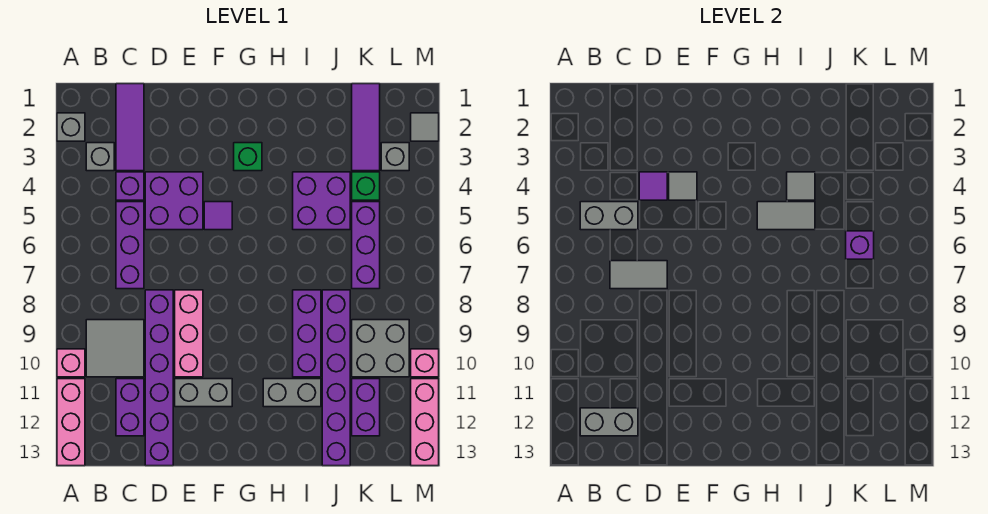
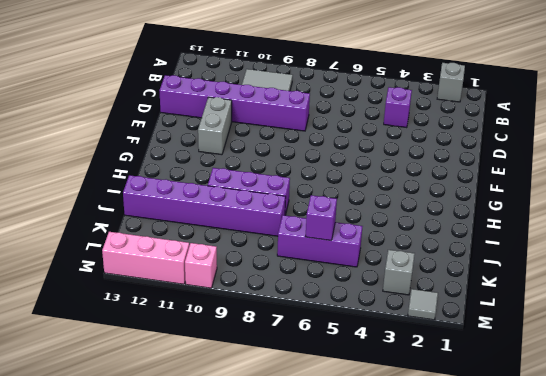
none -> pink 1x1 brick [57,349,85,377]
none -> pink 1x3 brick [57,379,85,466]
none -> grey 1x1 brick [86,143,114,171]
none -> purple 1x3 tile [116,84,144,171]

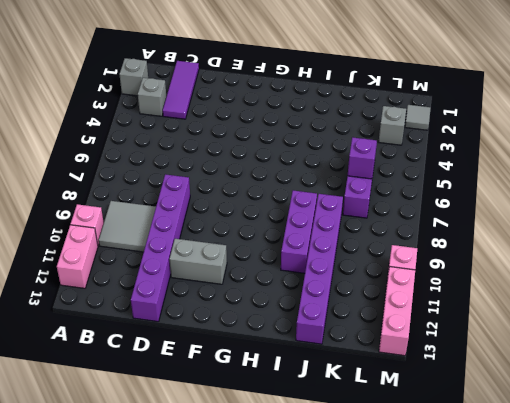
pink 1x2 brick [57,225,98,288] -> pink 1x3 brick [57,379,85,466]
none -> purple 1x1 brick [116,172,144,200]
none -> purple 1x3 brick [116,202,144,289]
none -> purple 1x2 brick [116,379,144,436]
none -> purple 2x2 brick [145,172,203,230]

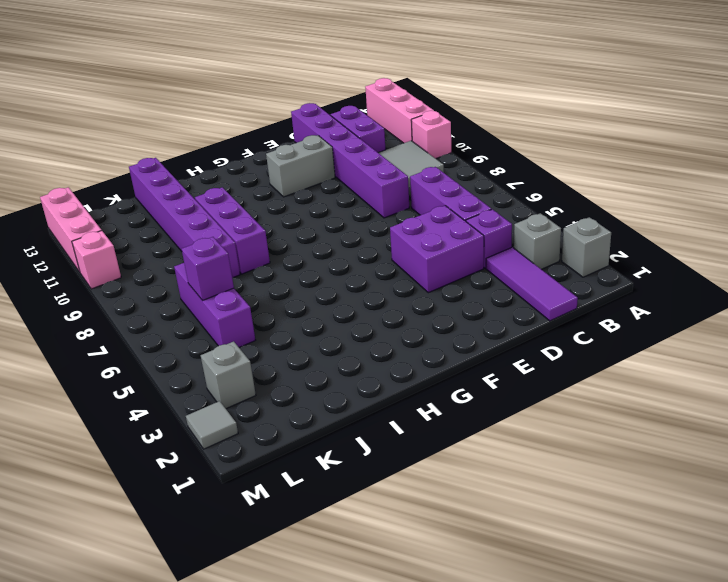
none -> pink 1x3 brick [175,290,203,377]
none -> purple 1x1 tile [204,202,232,230]
none -> green 1x1 brick [234,143,262,171]
none -> grey 1x2 brick [263,379,321,407]

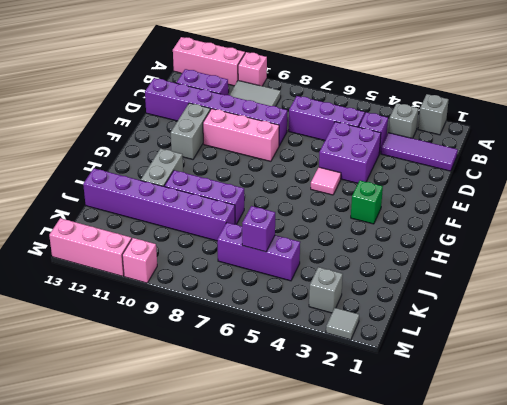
pink 1x1 tile [311,167,341,195] -> purple 1x1 tile [204,202,232,230]
none -> purple 2x2 brick [293,172,350,230]
none -> purple 1x3 tile [352,84,380,171]
none -> green 1x1 brick [352,172,380,200]
none -> grey 2x2 brick [352,320,409,377]

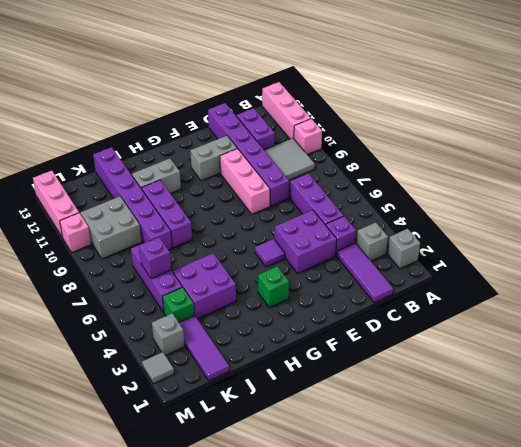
none -> purple 1x2 brick [352,379,380,436]
none -> grey 1x2 brick [580,202,638,230]
none -> grey 1x2 brick [580,408,638,436]
none -> grey 1x2 tile [610,261,667,289]

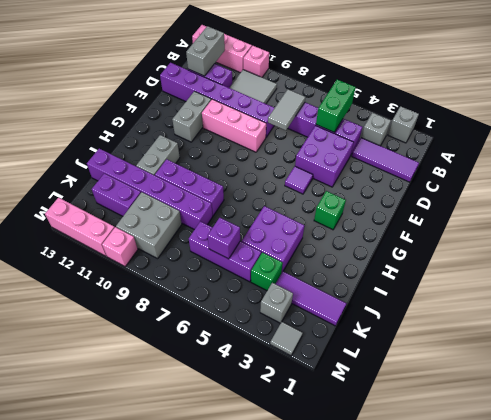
green 1x2 brick [316,80,356,132] -> grey 1x2 brick [580,202,638,230]
none -> purple 1x1 tile [639,172,667,200]
none -> grey 1x1 tile [669,172,697,200]
none -> grey 1x2 tile [757,202,815,230]
none -> grey 1x1 tile [787,172,815,200]

